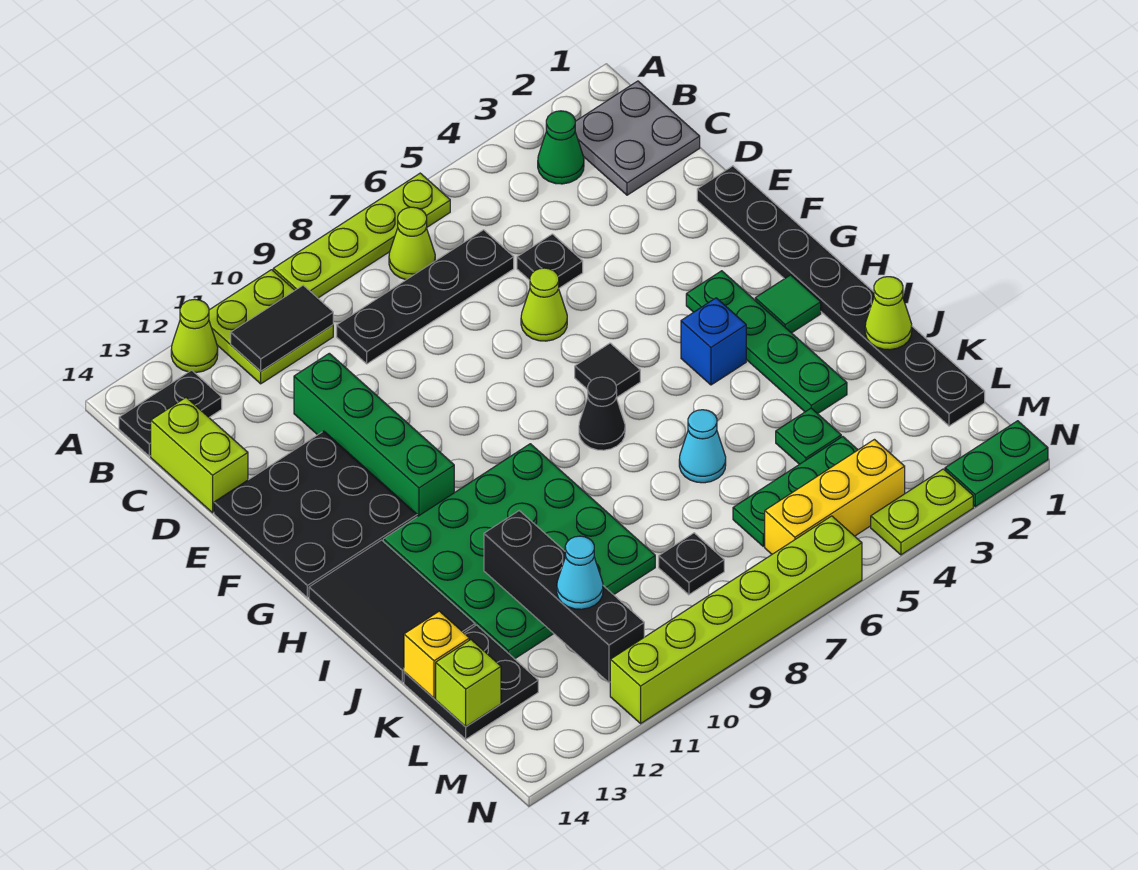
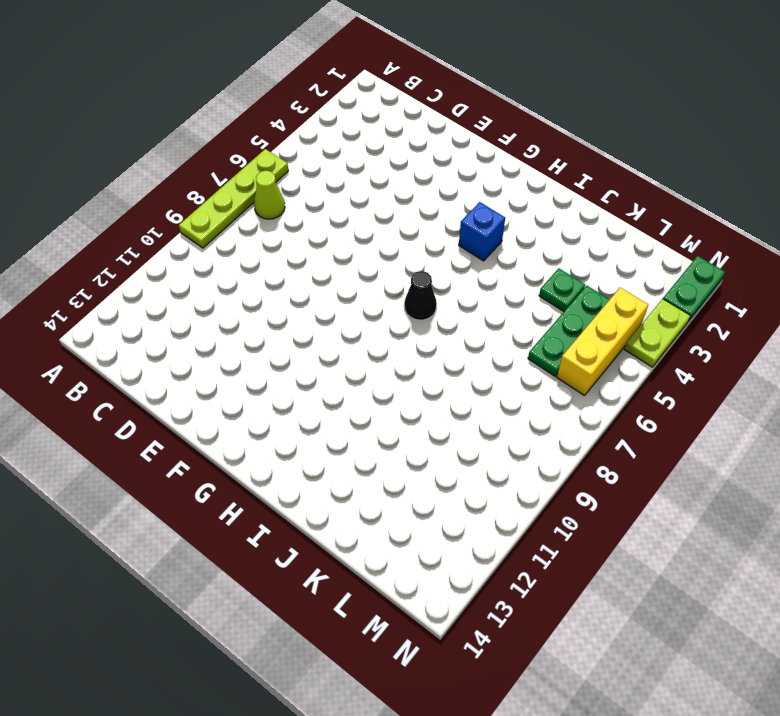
none -> lime 2x2 plate [209,270,333,384]
none -> lime 1x1 cone [171,299,218,373]
none -> grey 2x2 plate [575,81,700,195]
none -> green 1x1 cone [538,111,584,184]

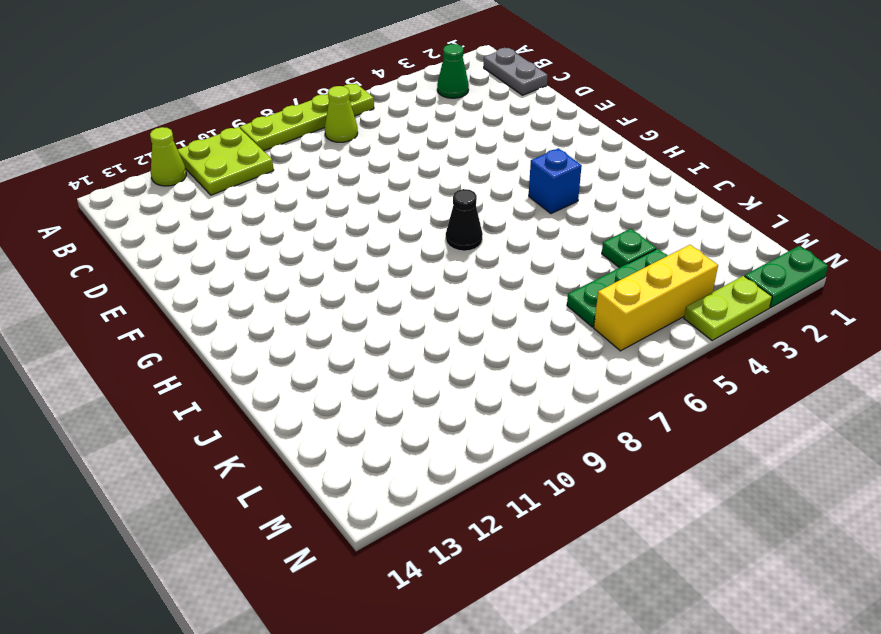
grey 1x2 plate [484,48,548,95] -> grey 2x2 plate [575,81,700,195]
none -> black 1x2 plate [119,370,222,456]
none -> black 1x4 plate [337,230,514,364]
none -> lime 1x2 brick [151,398,248,513]
none -> black 1x1 plate [517,234,583,288]

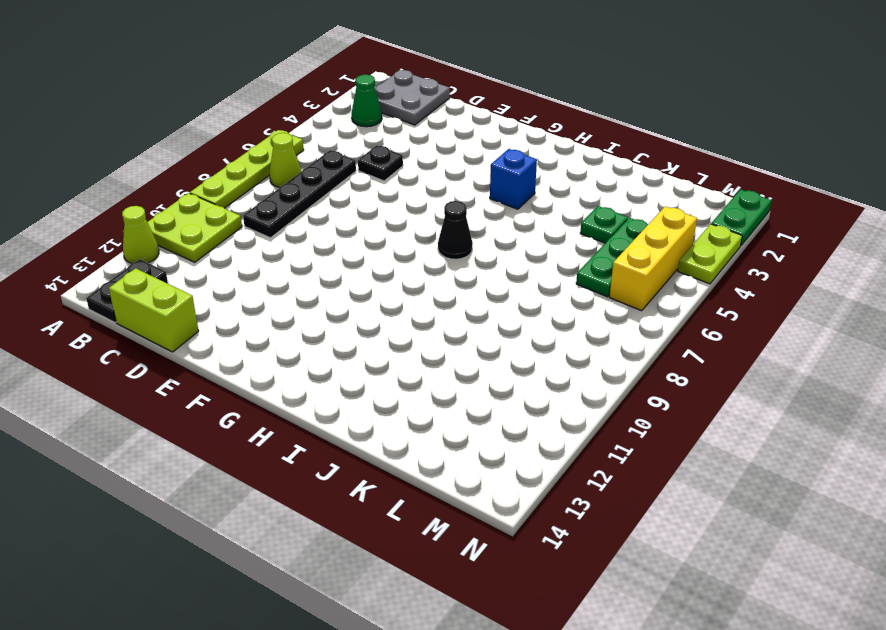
none -> green 1x4 brick [294,353,454,517]
none -> black 1x8 plate [697,166,985,426]
none -> lime 1x1 cone [521,268,567,341]
none -> black 3x3 plate [214,431,417,598]

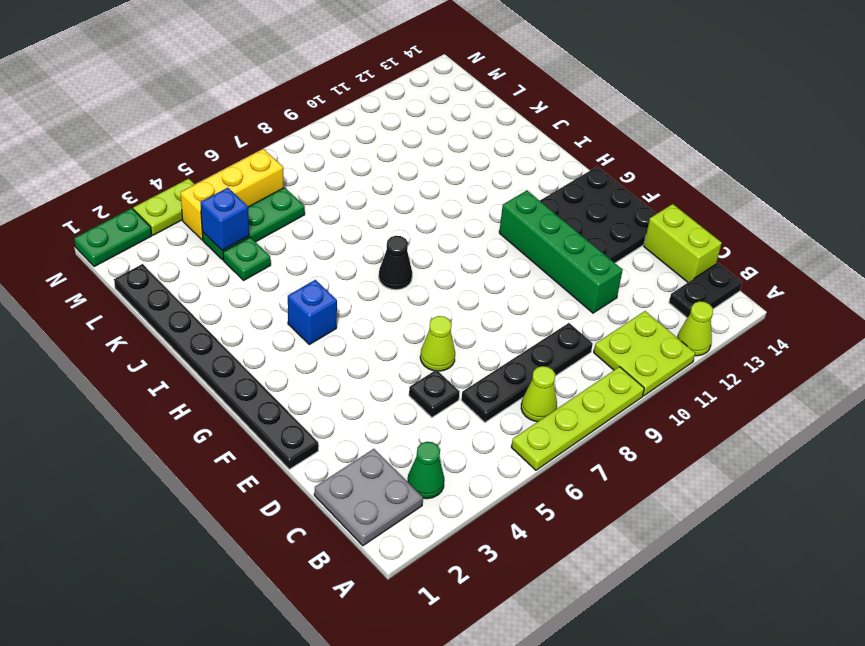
blue 1x1 brick [200,188,249,251] -> none
none -> green 1x4 plate [686,271,847,414]
none -> black 1x1 tile [575,343,640,398]
none -> green 1x1 tile [755,275,821,333]
none -> green 4x4 plate [383,444,655,659]

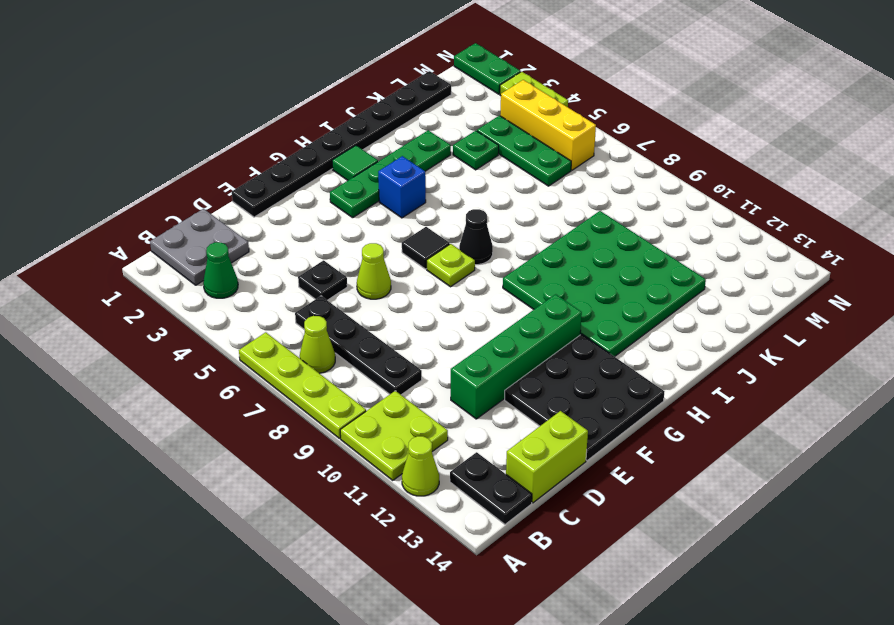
lime 1x1 plate [427,244,475,287] -> none
none -> black 2x3 tile [309,540,475,683]
none -> cyan 1x1 cone [679,410,726,483]
none -> black 2x2 plate [404,625,538,739]
none -> black 1x1 plate [659,533,724,595]

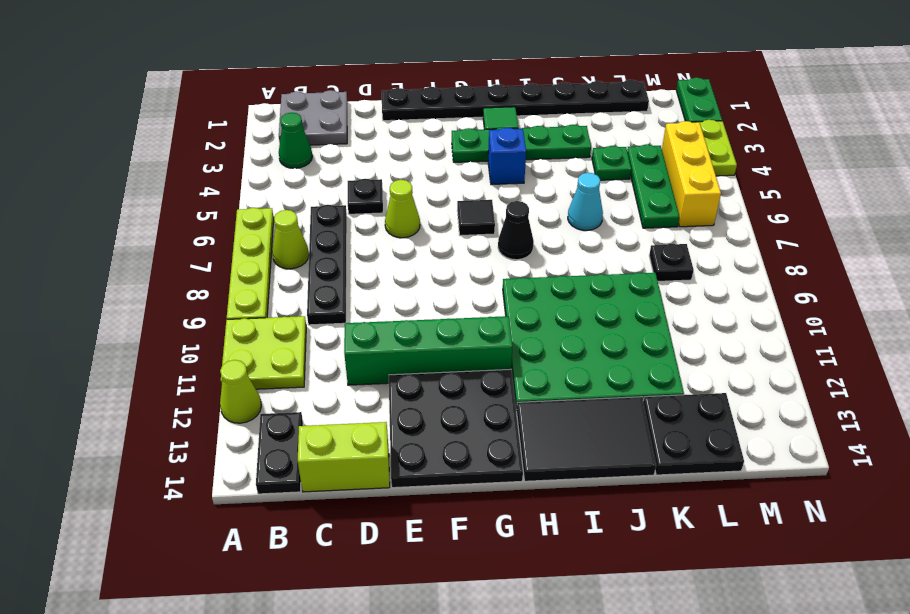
none -> lime 1x6 brick [610,516,862,723]
none -> black 1x2 tile [231,285,333,371]
none -> lime 1x1 cone [865,277,912,350]
none -> black 1x4 brick [484,511,644,683]

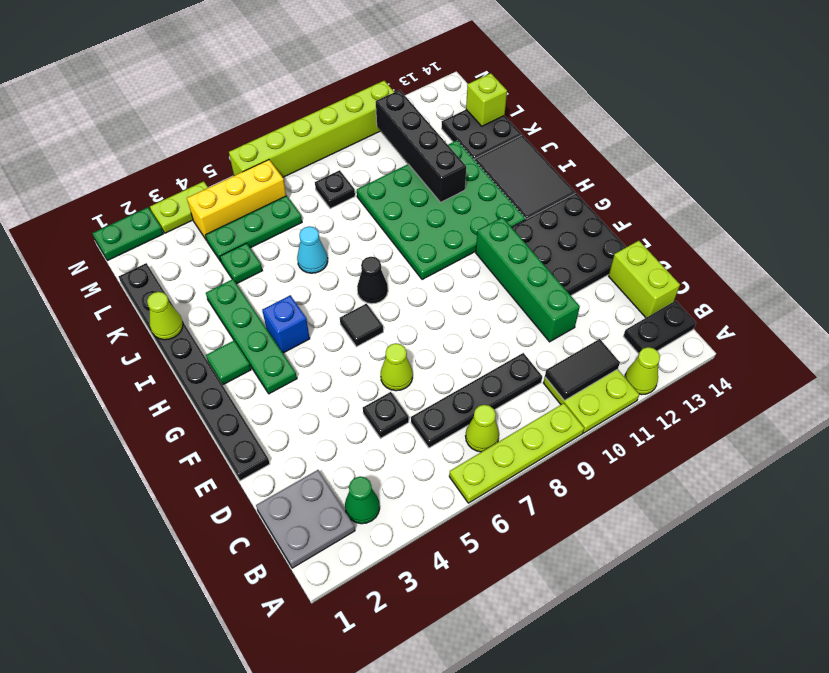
none -> yellow 1x1 brick [404,611,469,698]
none -> cyan 1x1 cone [557,536,603,609]

